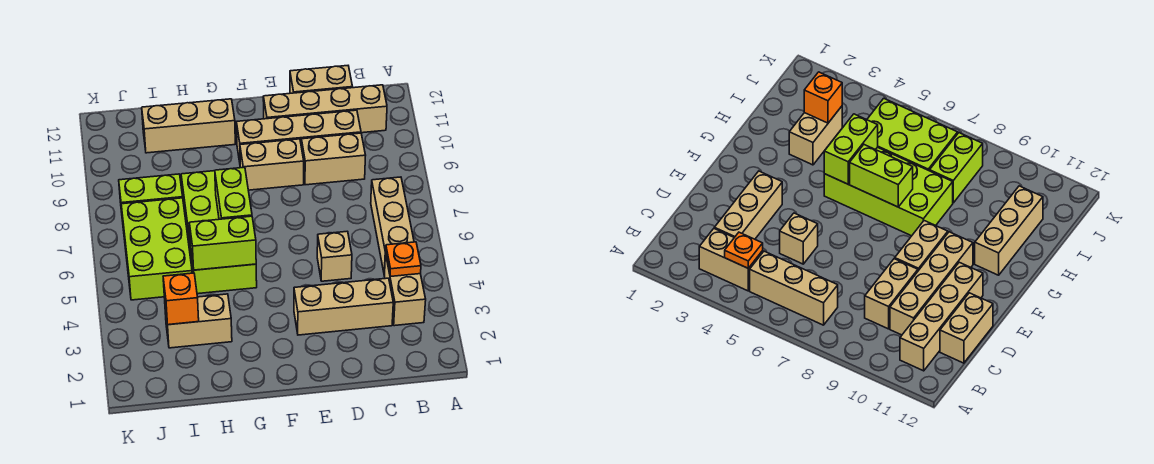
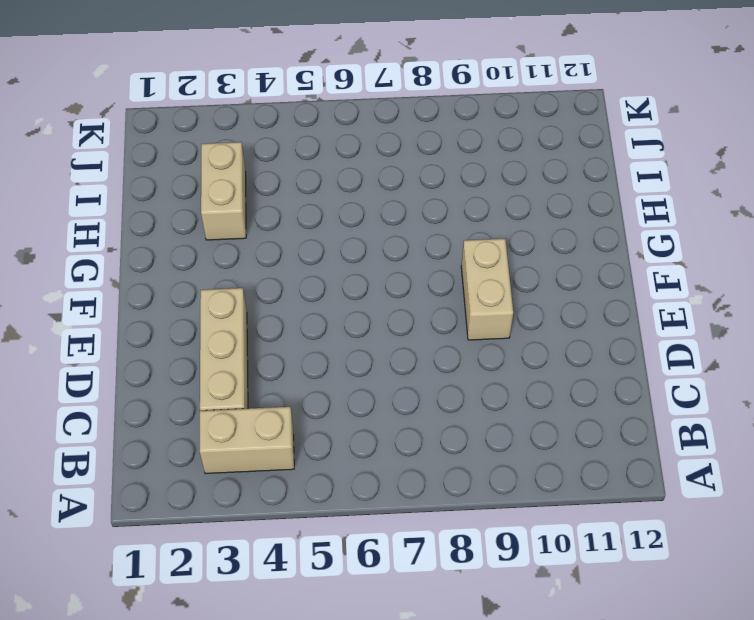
none -> tan 1x3 brick [371,177,414,275]
none -> tan 1x4 brick [263,85,387,133]
none -> tan 1x2 brick [301,133,366,185]

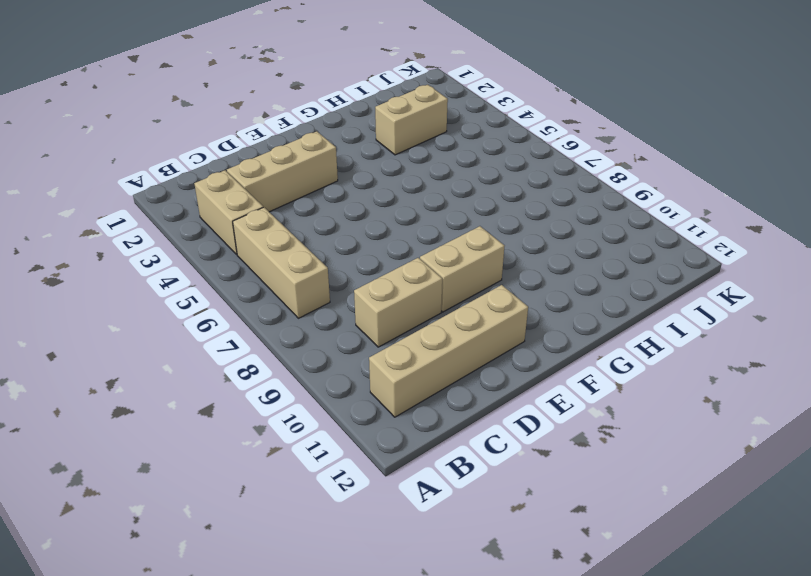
none -> tan 1x4 brick [237,110,361,162]
none -> tan 1x2 brick [290,66,352,93]
none -> tan 1x1 brick [317,231,352,281]

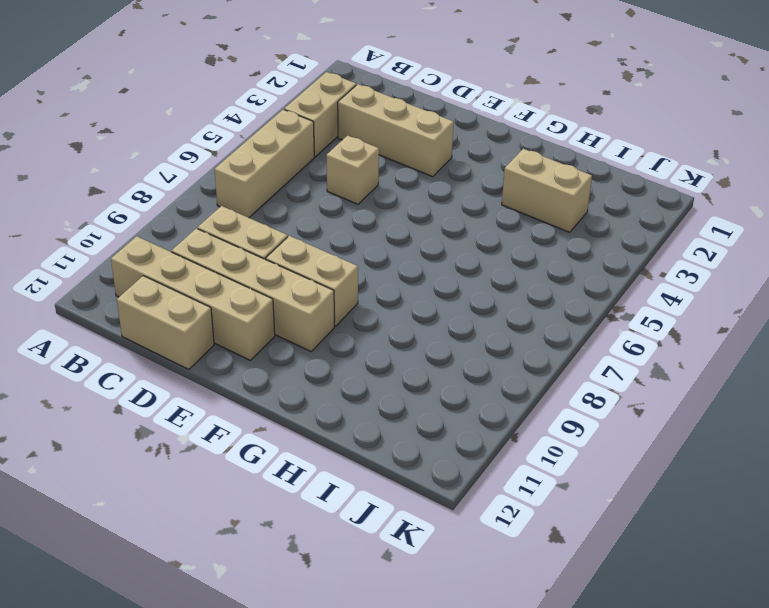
none -> lime 2x4 brick [181,171,257,294]
none -> tan 1x3 brick [142,99,235,153]
none -> lime 2x3 brick [121,198,192,300]

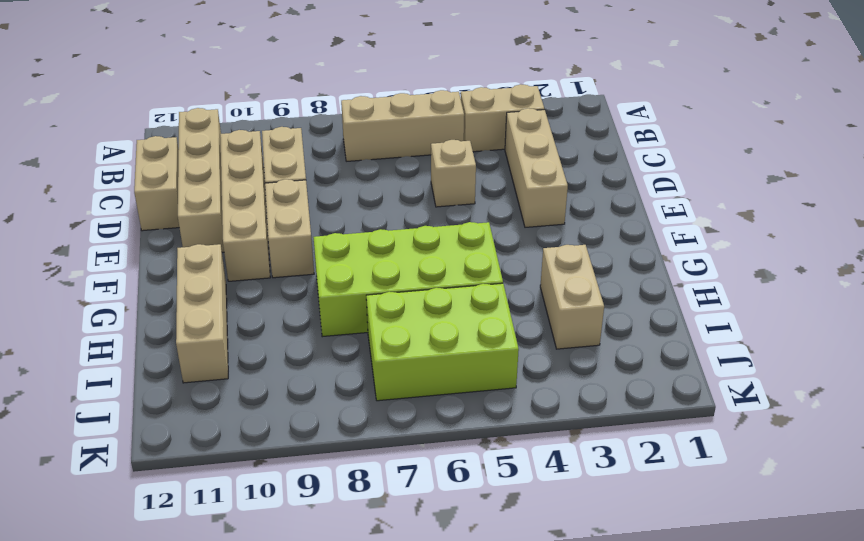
none -> lime 1x2 brick [119,174,183,221]
none -> orange 1x1 plate [385,242,421,277]
none -> lime 1x2 brick [189,216,256,270]

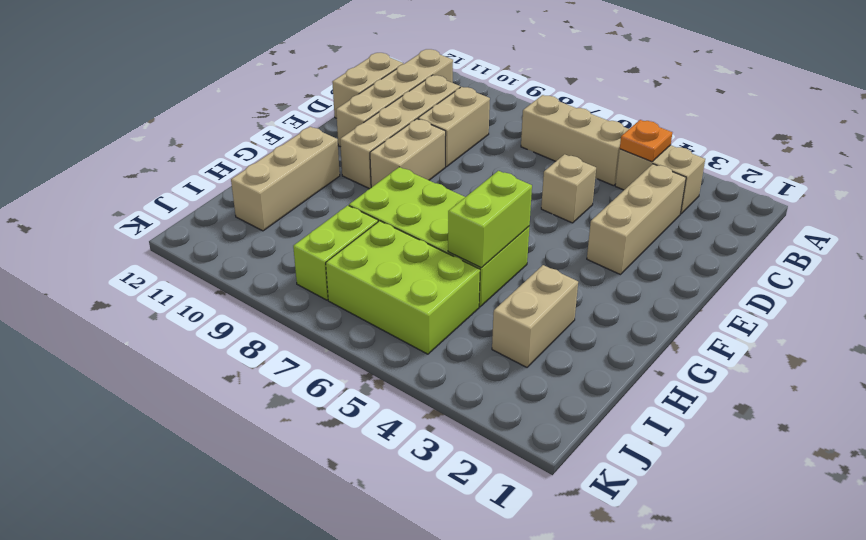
none -> lime 1x2 brick [215,167,252,219]
none -> orange 1x1 brick [163,273,199,325]

